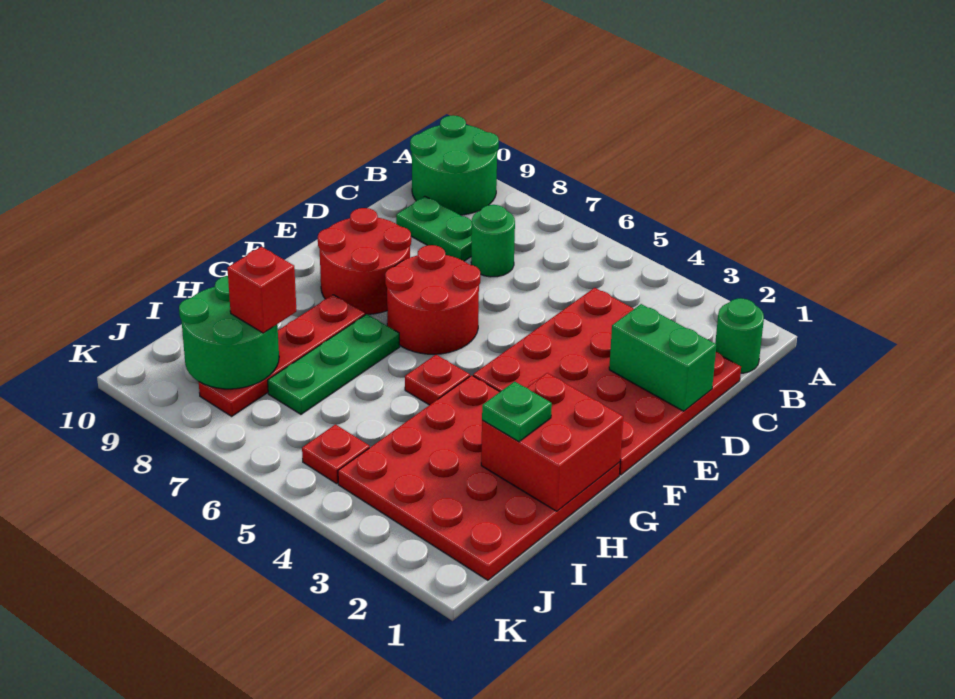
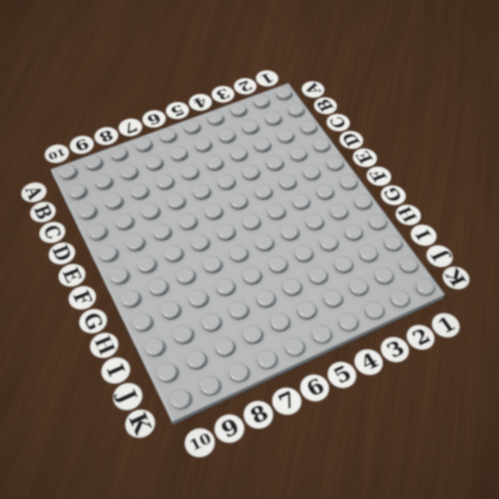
none -> green 2x2 round brick [410,115,499,215]
none -> green 1x1 round brick [715,298,764,373]
none -> red 4x4 plate [473,288,741,475]

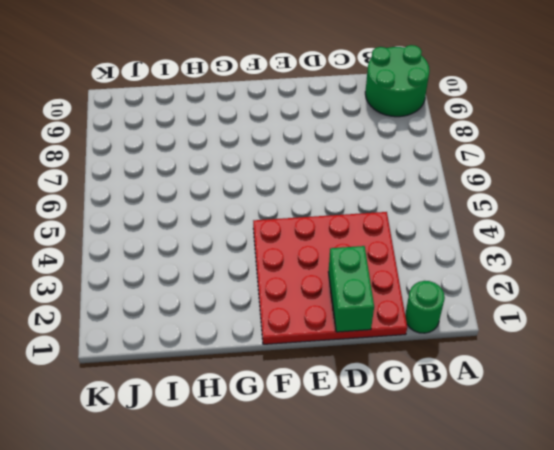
none -> green 1x1 round brick [471,205,515,277]
none -> green 1x2 plate [396,196,472,261]
none -> red 2x2 round brick [385,245,480,354]

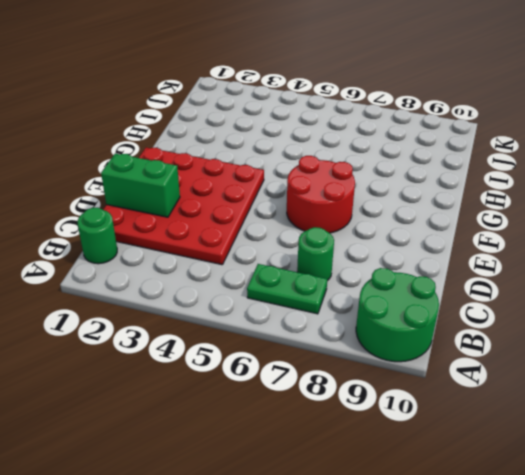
green 1x2 plate [247,264,327,314] -> green 1x2 plate moved to [396,196,472,261]
none -> red 2x2 round brick [318,208,411,314]
none -> red 4x4 plate [338,375,620,580]
none -> red 1x1 plate [405,355,470,405]

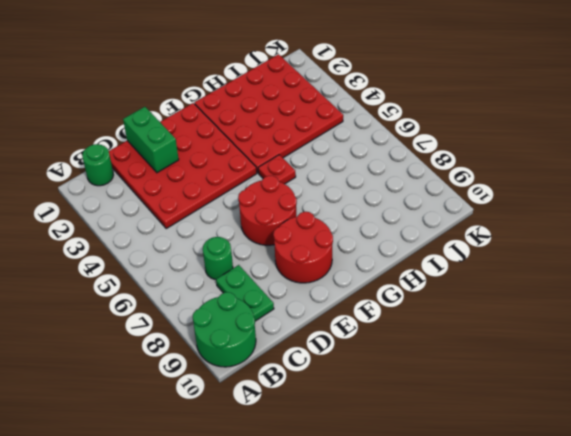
none -> green 1x3 plate [268,314,400,414]
none -> red 1x4 plate [199,295,365,416]
none -> red 1x1 plate [302,424,370,484]

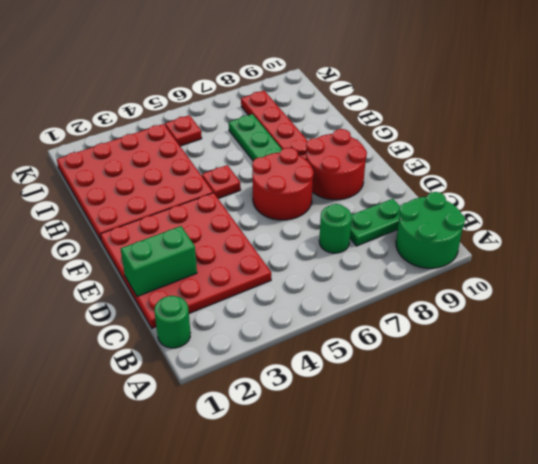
none -> red 2x2 brick [481,373,623,511]
none -> green 2x2 round brick [179,276,279,389]
none -> green 1x1 plate [482,382,552,442]

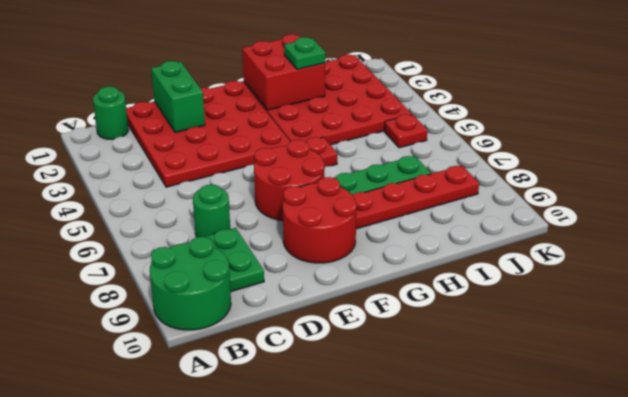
none -> green 2x2 round brick [179,276,279,389]
none -> red 1x1 brick [227,247,296,333]

